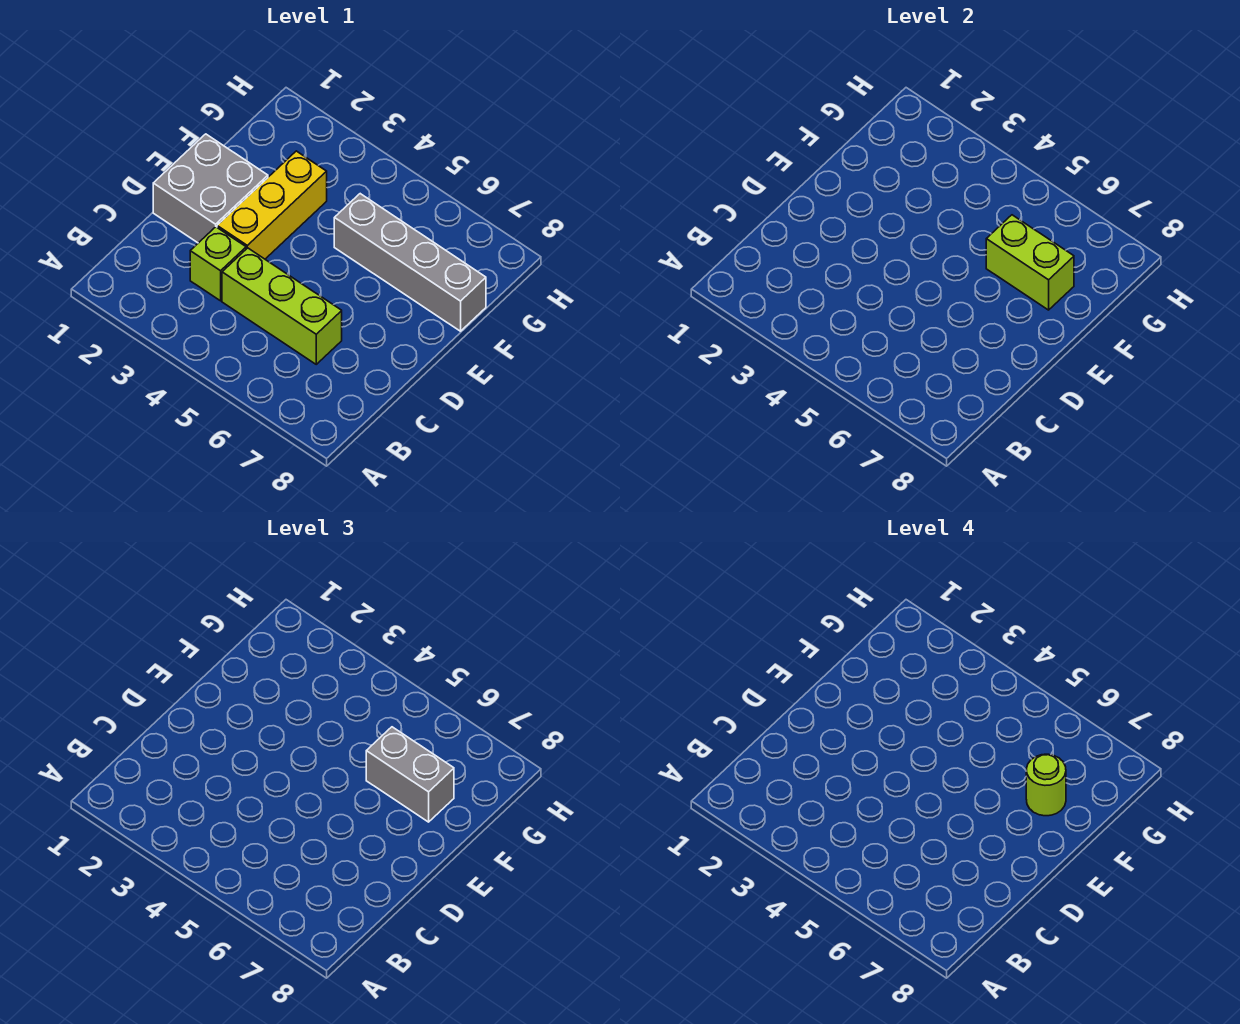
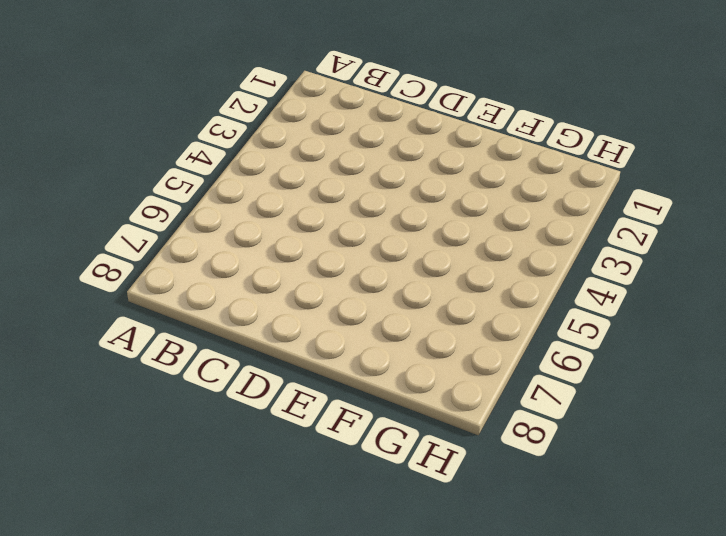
none -> lime 1x1 brick [190,227,246,301]
none -> lime 1x3 brick [222,248,342,364]

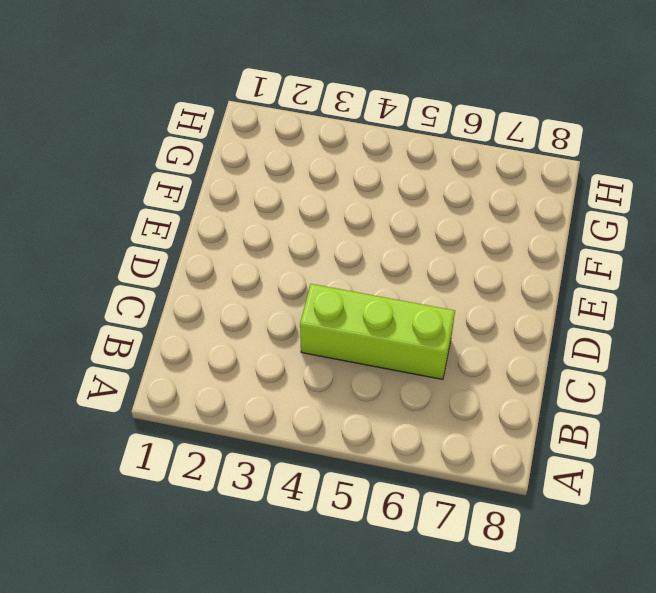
none -> lime 1x1 brick [190,227,246,301]
none -> grey 2x2 brick [153,134,268,243]

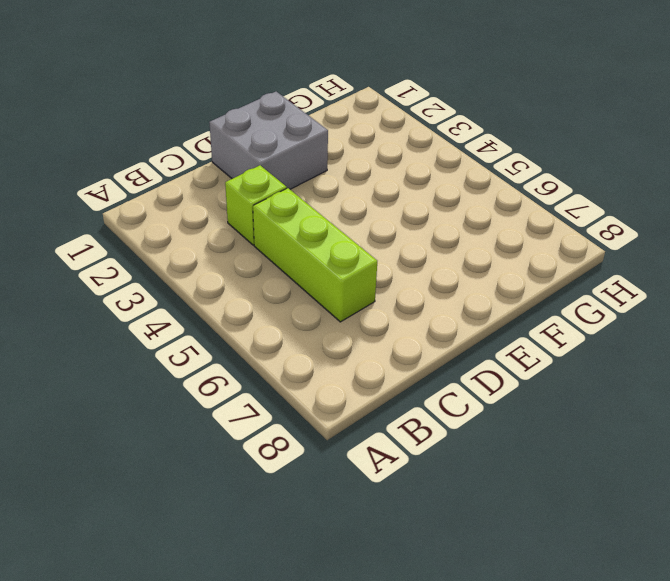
none -> yellow 1x3 brick [217,151,327,259]
none -> grey 1x4 brick [334,194,486,331]

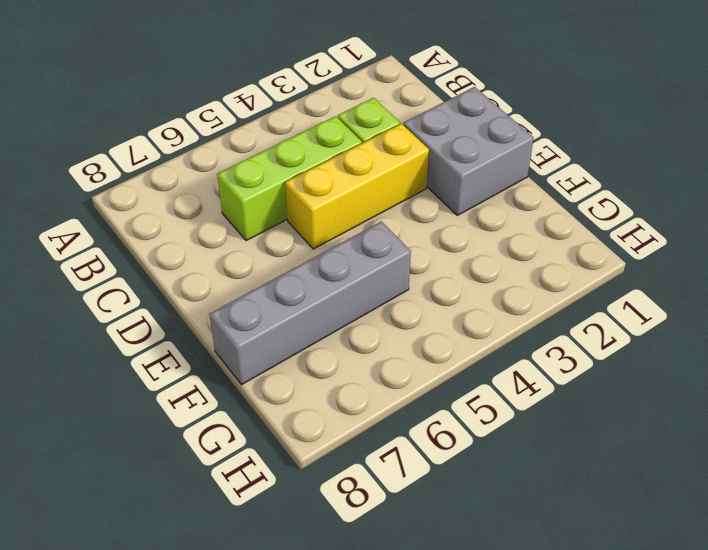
yellow 1x3 brick [285,124,429,249] -> yellow 1x3 brick turned to [217,151,327,259]
none -> lime 1x2 brick [986,215,1074,310]
none -> grey 1x2 brick [366,727,454,822]

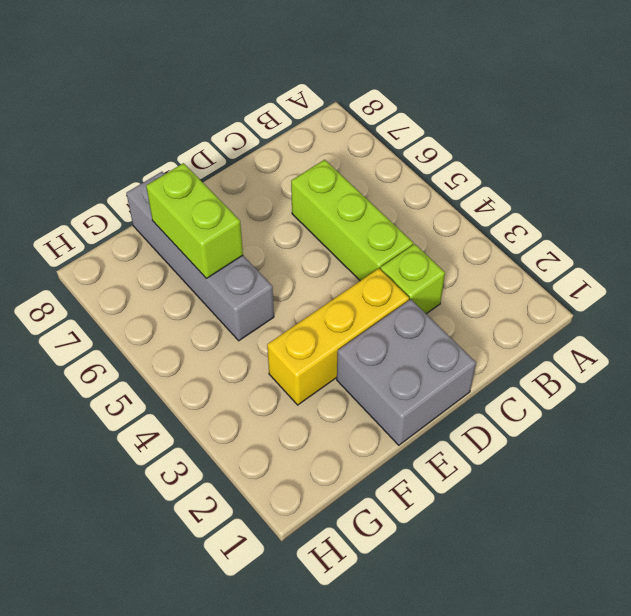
none -> grey 1x2 brick [366,727,454,822]
none -> lime 1x1 round brick [1026,754,1066,816]

